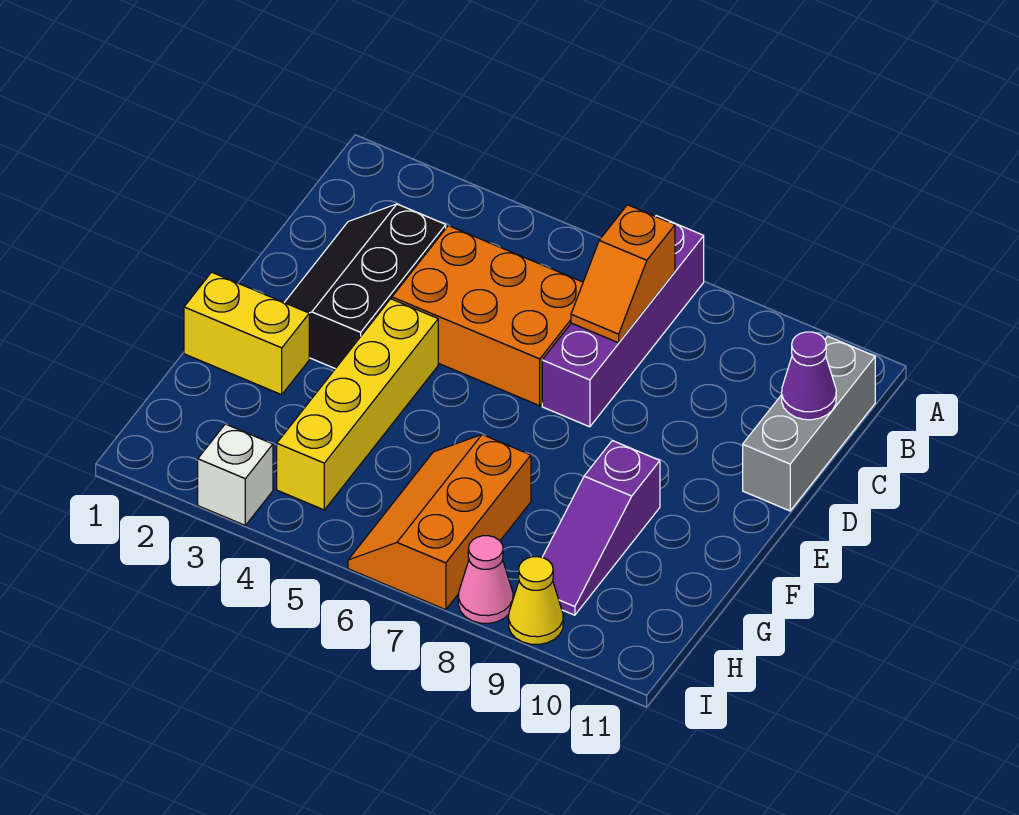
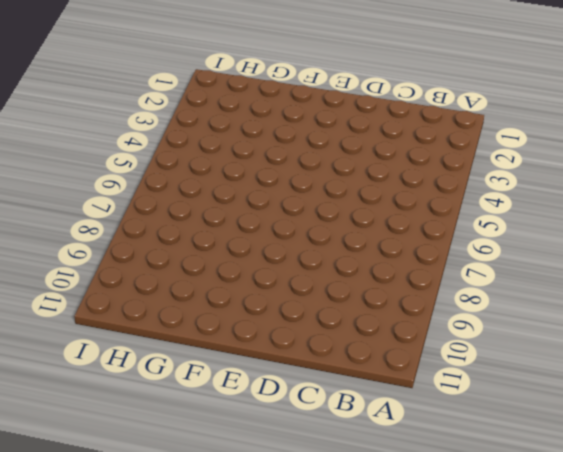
none -> purple 1x4 brick [542,216,704,427]
none -> grey 1x3 brick [743,336,875,511]
none -> black 2x3 slope [284,204,446,369]

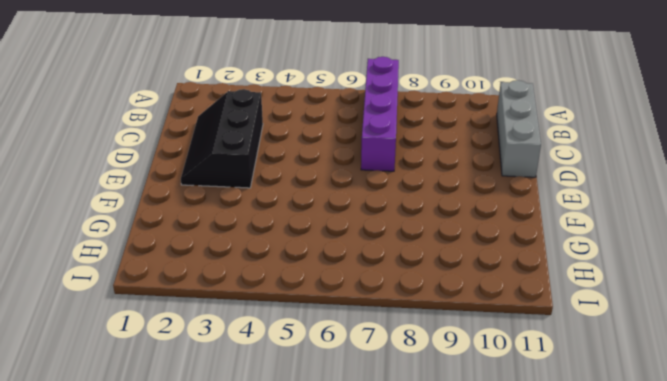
none -> orange 2x3 brick [392,226,583,406]
none -> yellow 1x4 brick [277,299,438,510]
none -> yellow 1x2 brick [184,272,309,395]

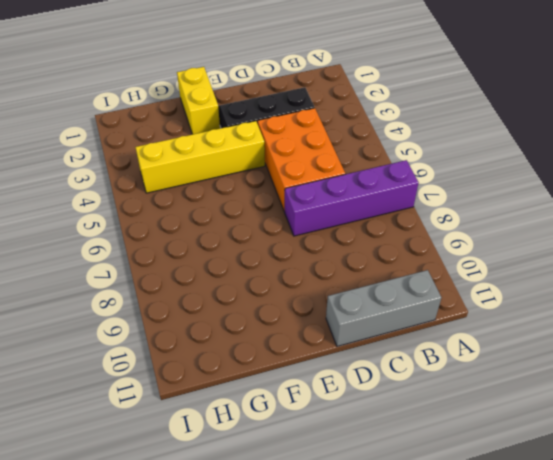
none -> purple 1x3 slope [542,441,660,615]
none -> orange 2x3 slope [348,435,531,610]
none -> white 1x1 brick [198,424,273,525]

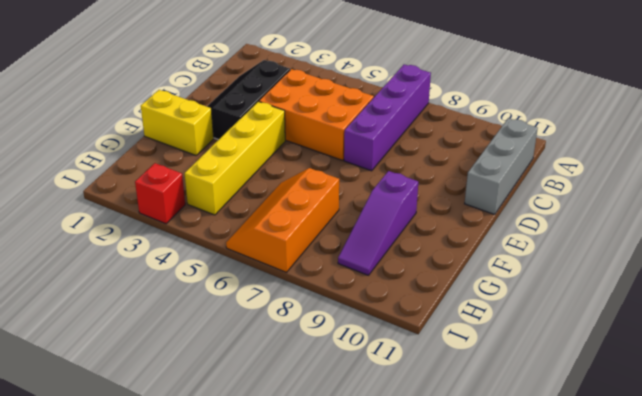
red 1x1 brick [135,163,185,224] -> white 1x1 brick [198,424,273,525]
none -> pink 1x1 cone [458,536,513,623]
none -> yellow 1x1 cone [509,557,563,644]
none -> orange 1x2 slope [571,205,675,343]

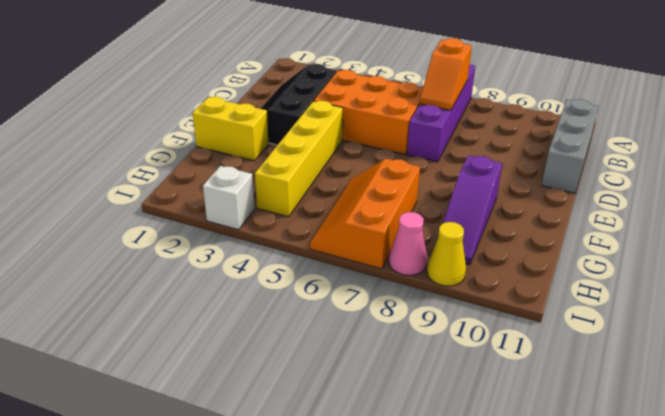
none -> purple 1x1 cone [782,332,836,420]

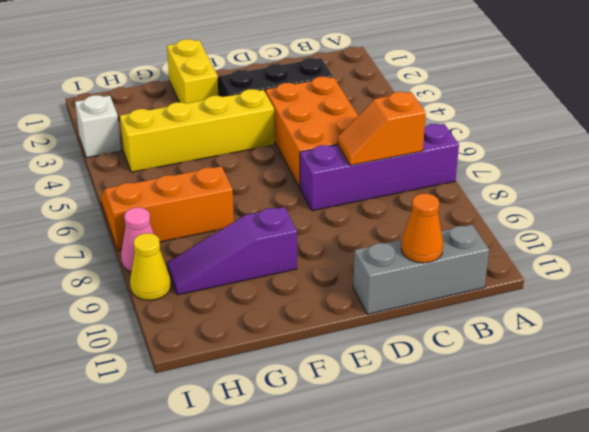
orange 1x1 cone [401,193,443,263] -> purple 1x1 cone [782,332,836,420]

